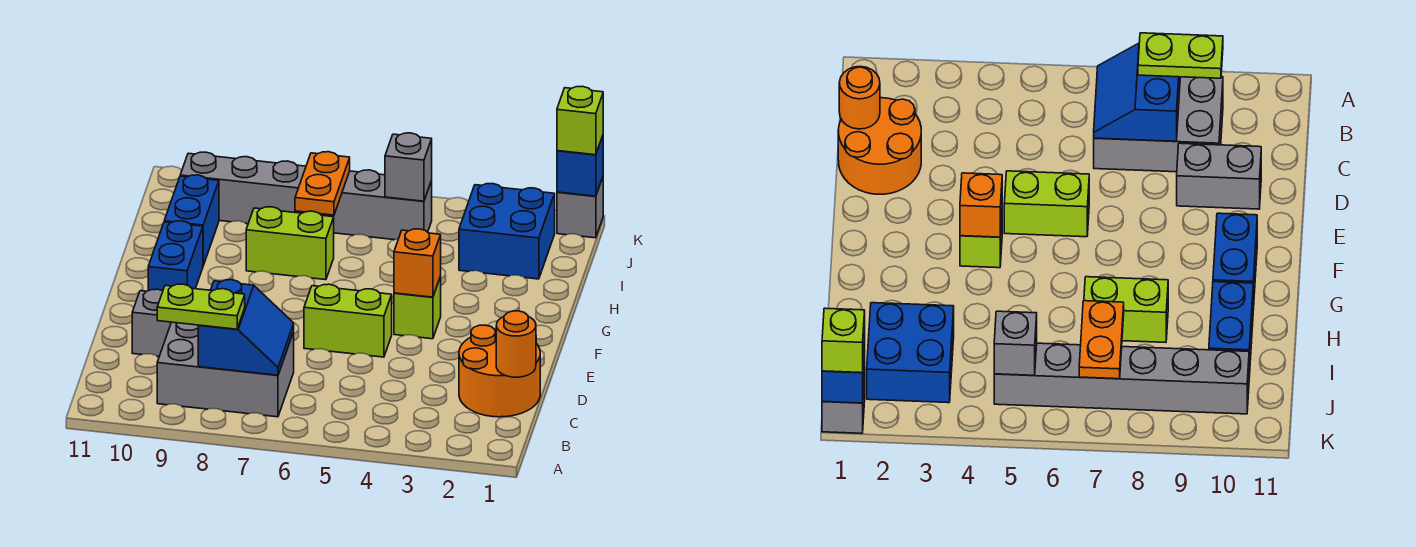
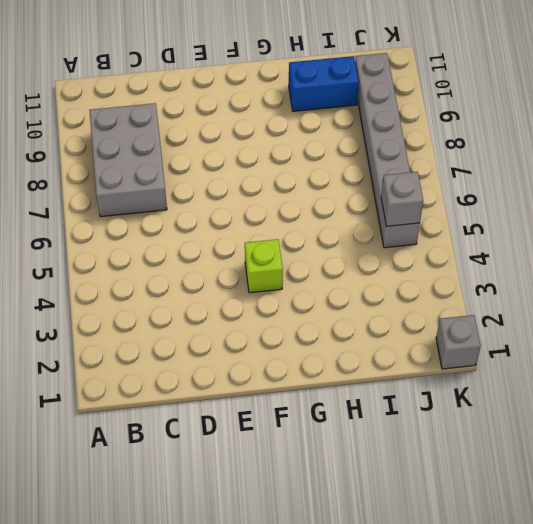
none -> orange 2x2 round brick [459,325,540,417]
none -> grey 1x2 brick [132,289,171,356]
none -> lime 1x2 brick [304,284,392,357]

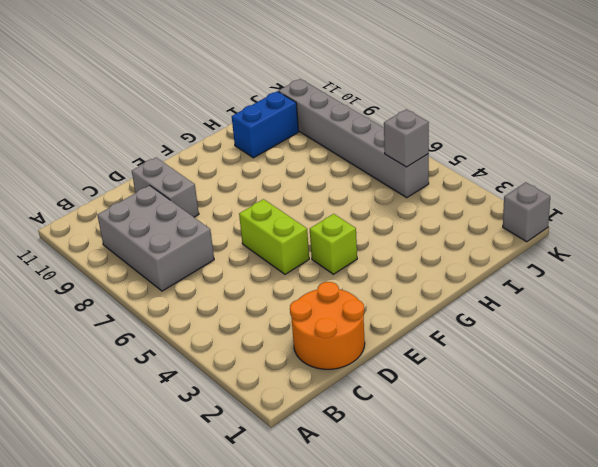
none -> blue 1x2 brick [148,221,203,291]
none -> lime 1x2 brick [246,207,334,280]
none -> blue 2x2 brick [459,183,555,279]

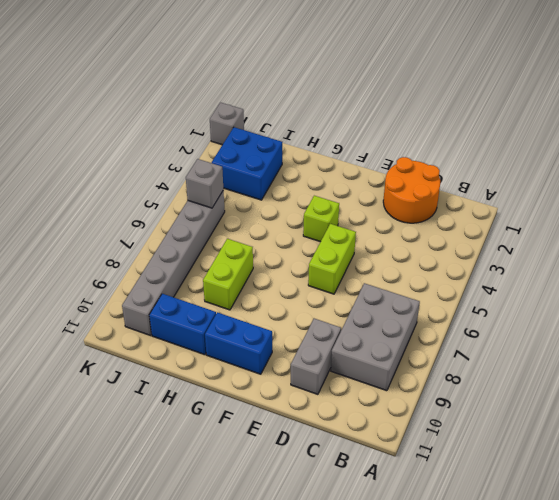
none -> blue 2x2 slope [198,280,294,375]
none -> orange 1x1 round brick [496,311,536,377]
none -> orange 1x1 brick [394,229,441,297]

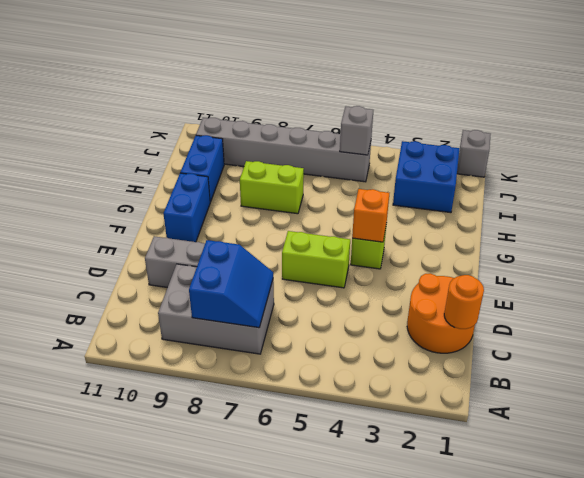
none -> orange 1x2 plate [295,152,350,215]
none -> blue 1x1 brick [557,136,603,196]
none -> lime 1x2 plate [157,284,245,329]

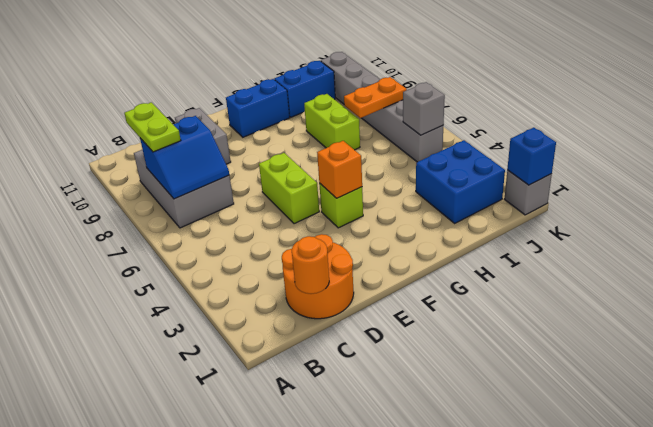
none -> lime 1x1 brick [557,86,603,155]

